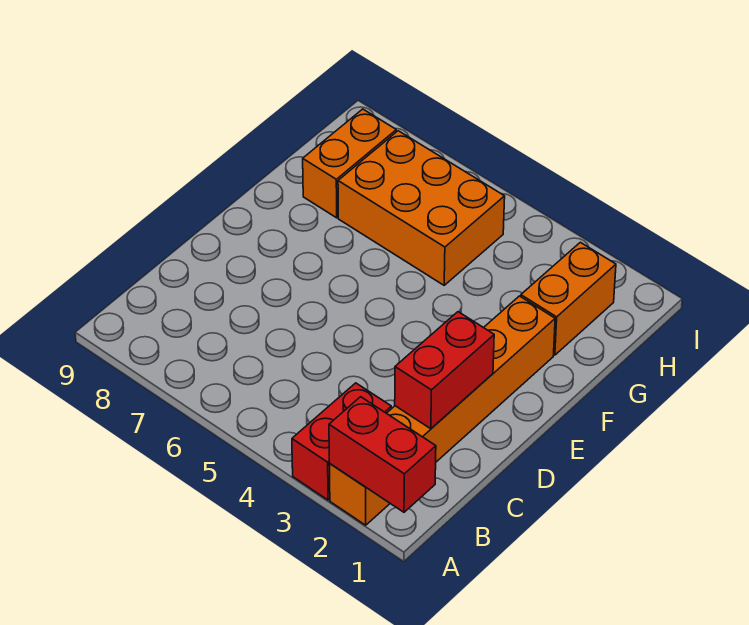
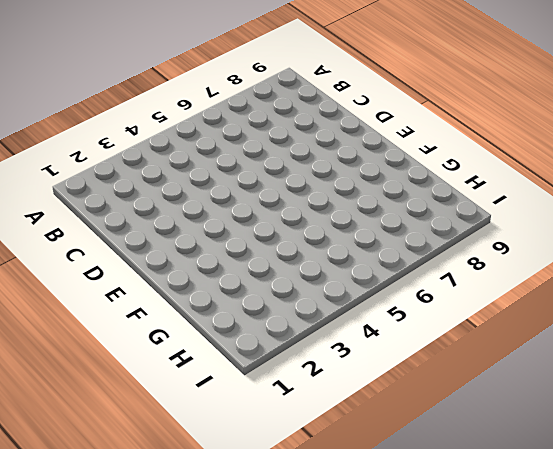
none -> orange 1x6 brick [329,296,555,525]
none -> red 1x2 brick [292,383,391,500]

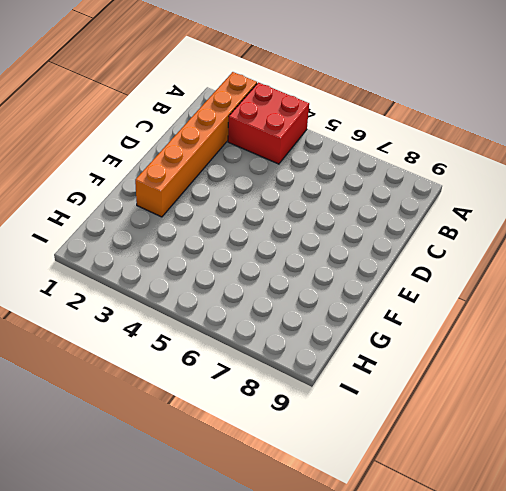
red 2x2 brick [228,82,309,164] -> red 1x2 brick [292,383,391,500]
none -> orange 1x2 brick [521,242,616,355]
none -> orange 2x3 brick [338,131,505,285]

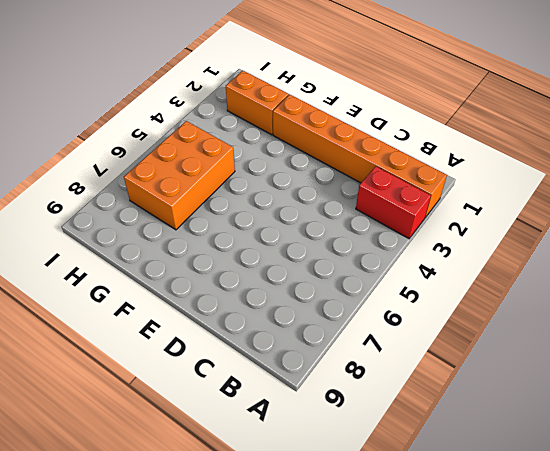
none -> orange 1x2 brick [303,109,396,218]
none -> red 1x2 brick [329,397,436,512]

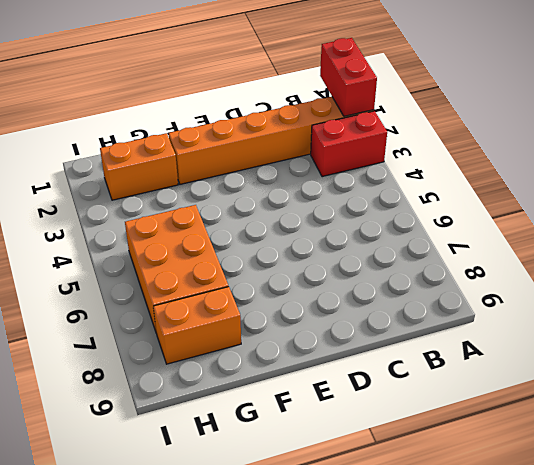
none -> red 1x2 brick [395,312,494,429]

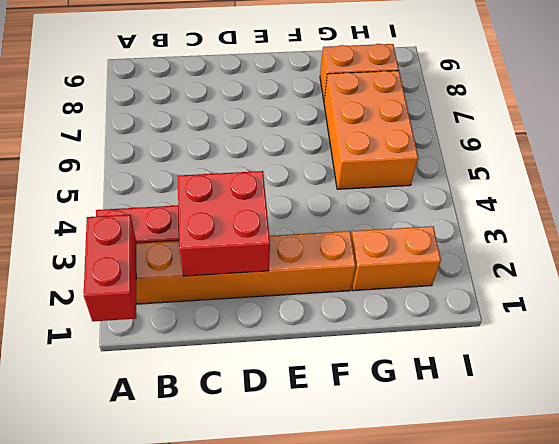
red 2x2 brick [177,171,270,276] -> red 1x2 brick [395,312,494,429]

